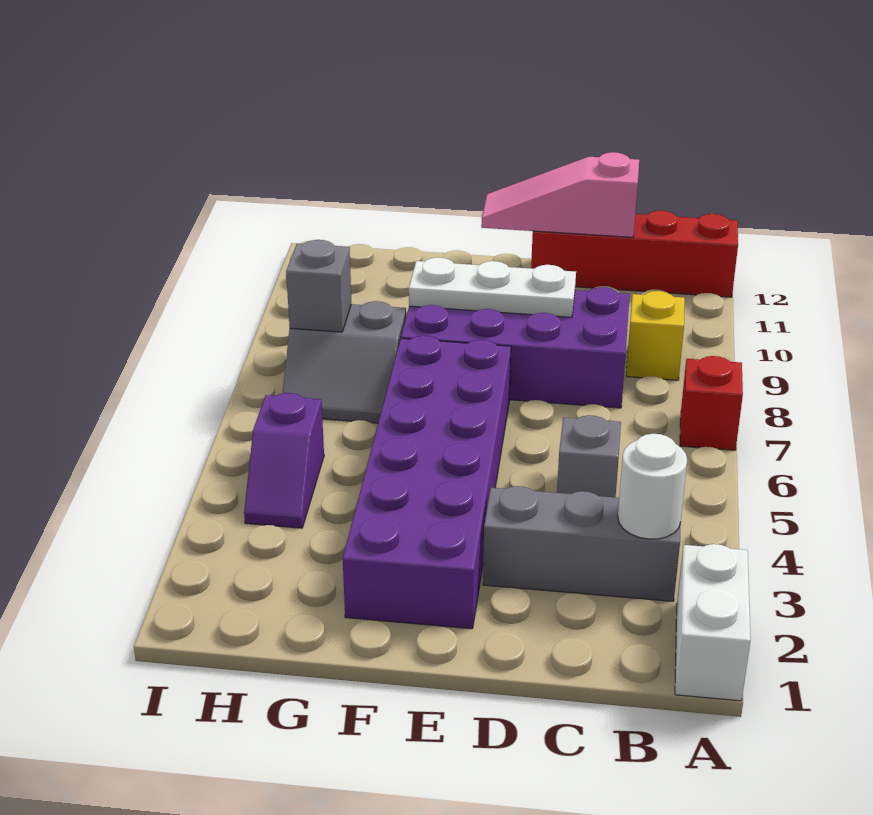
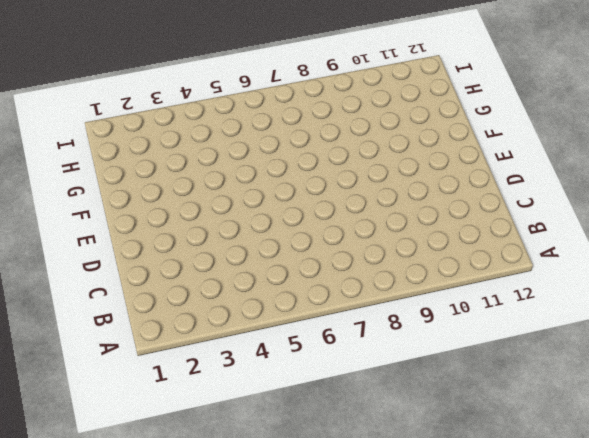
none -> white 1x2 brick [675,544,751,701]
none -> red 1x1 brick [680,356,743,450]
none -> red 1x4 brick [531,210,738,297]

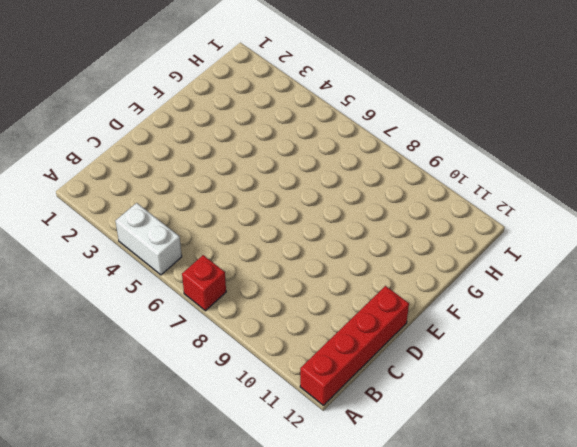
white 1x2 brick [116,203,182,275] -> white 1x2 brick moved to [675,544,751,701]
none -> grey 1x3 brick [483,486,681,601]
none -> yellow 1x1 brick [626,291,685,380]
none -> grey 1x1 brick [557,415,621,497]

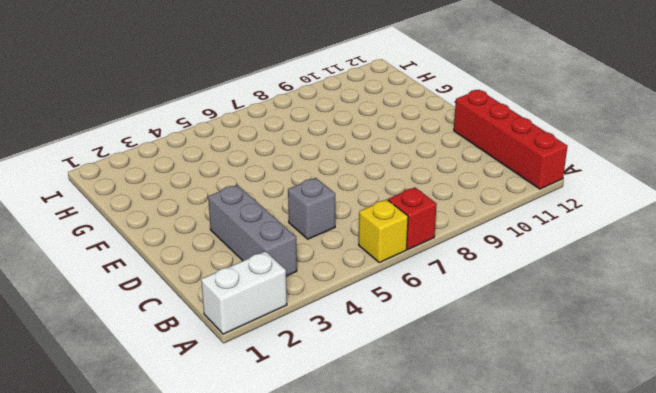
yellow 1x1 brick [359,199,408,263] -> yellow 1x1 brick moved to [626,291,685,380]
none -> purple 2x4 brick [401,287,630,408]
none -> purple 2x6 brick [343,336,511,629]
none -> grey 2x2 slope [283,301,406,423]

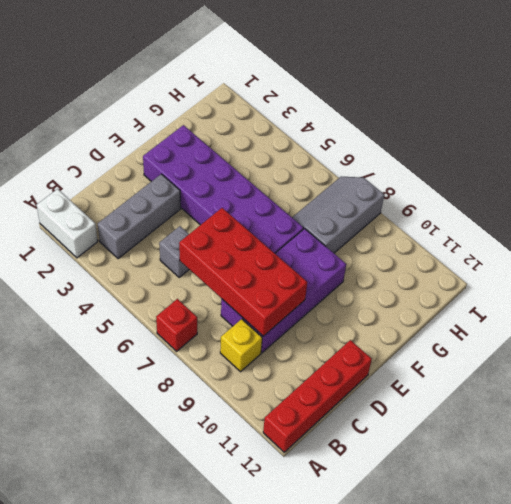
red 2x4 brick [179,208,307,336] -> white 1x3 plate [409,257,576,317]
grey 2x3 slope [292,176,384,253] -> grey 2x2 slope [283,301,406,423]
none -> purple 1x2 slope [244,393,324,528]
none -> white 1x1 round brick [618,434,687,539]
none -> pink 1x3 slope [481,152,639,237]

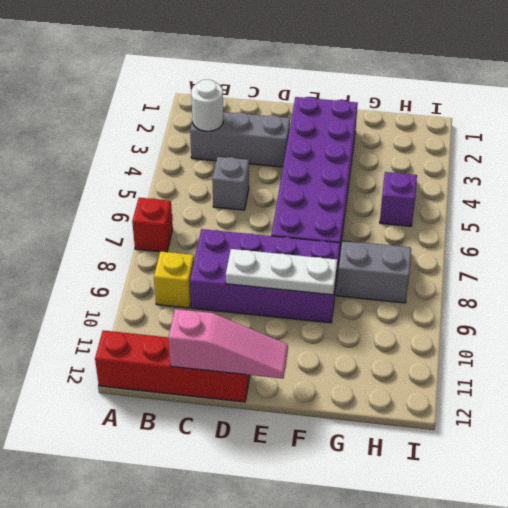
none -> white 1x2 brick [675,544,751,701]
none -> grey 1x1 brick [286,240,351,332]

